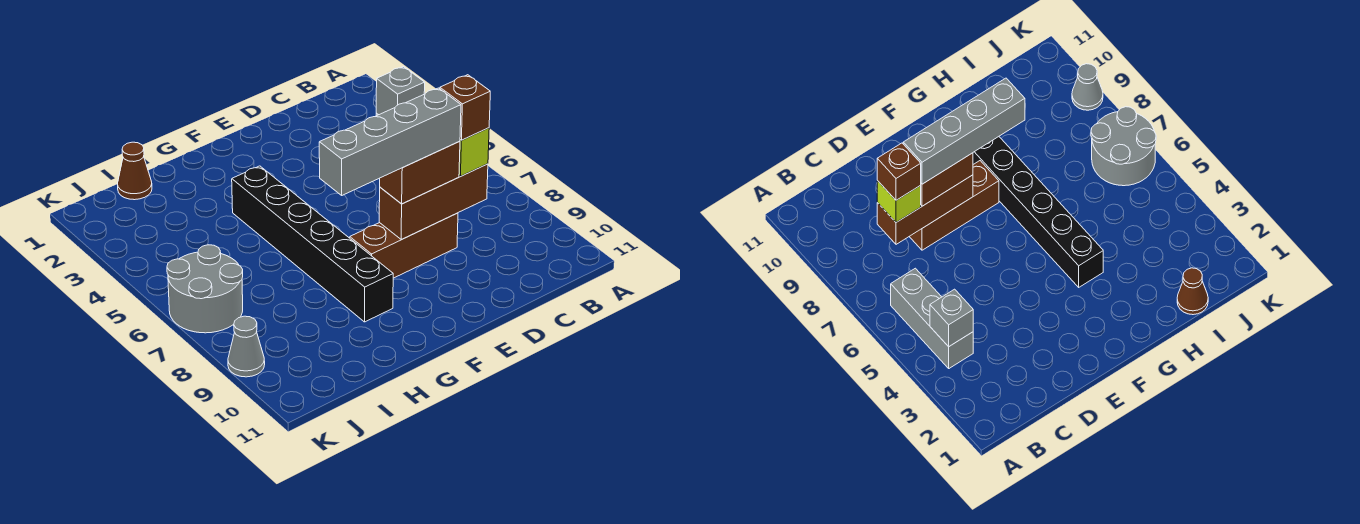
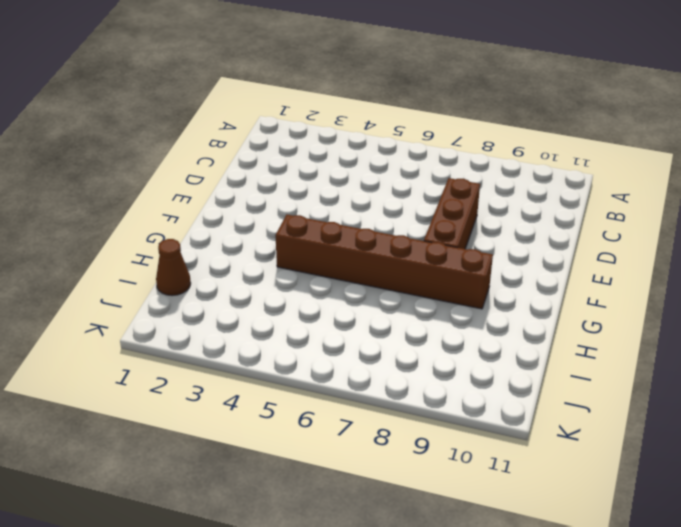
brown 1x6 brick [275,215,493,309] -> black 1x6 brick [232,166,393,322]
none -> grey 1x3 brick [891,268,973,368]
none -> grey 2x2 round brick [167,245,243,333]
none -> grey 1x1 cone [228,316,265,377]

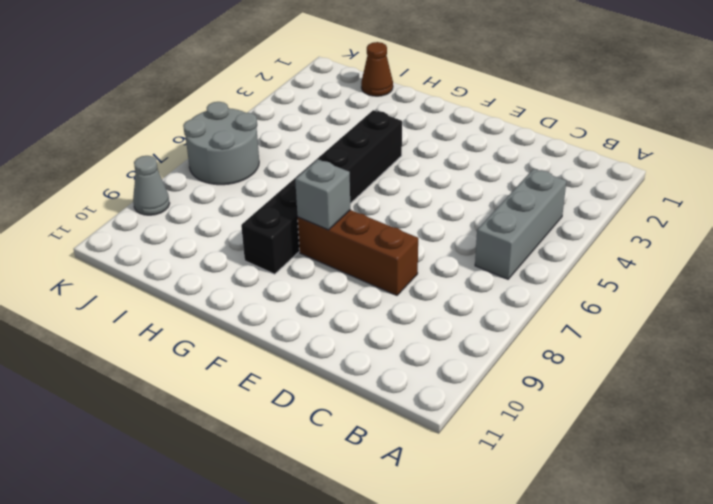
grey 1x1 brick [295,159,350,230] -> grey 1x1 brick moved to [376,67,425,115]
none -> brown 1x3 brick [379,164,488,240]
none -> lime 1x1 brick [459,128,489,176]
none -> brown 1x2 brick [380,141,460,204]

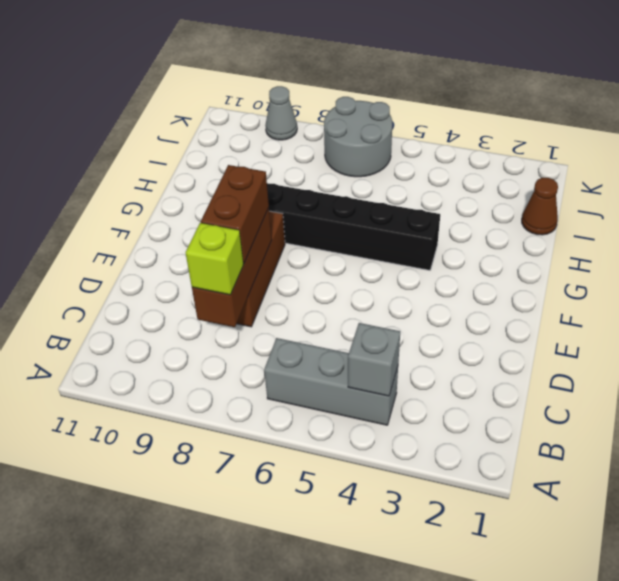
none -> brown 1x1 brick [440,75,490,140]
none -> grey 1x4 brick [319,88,461,195]

